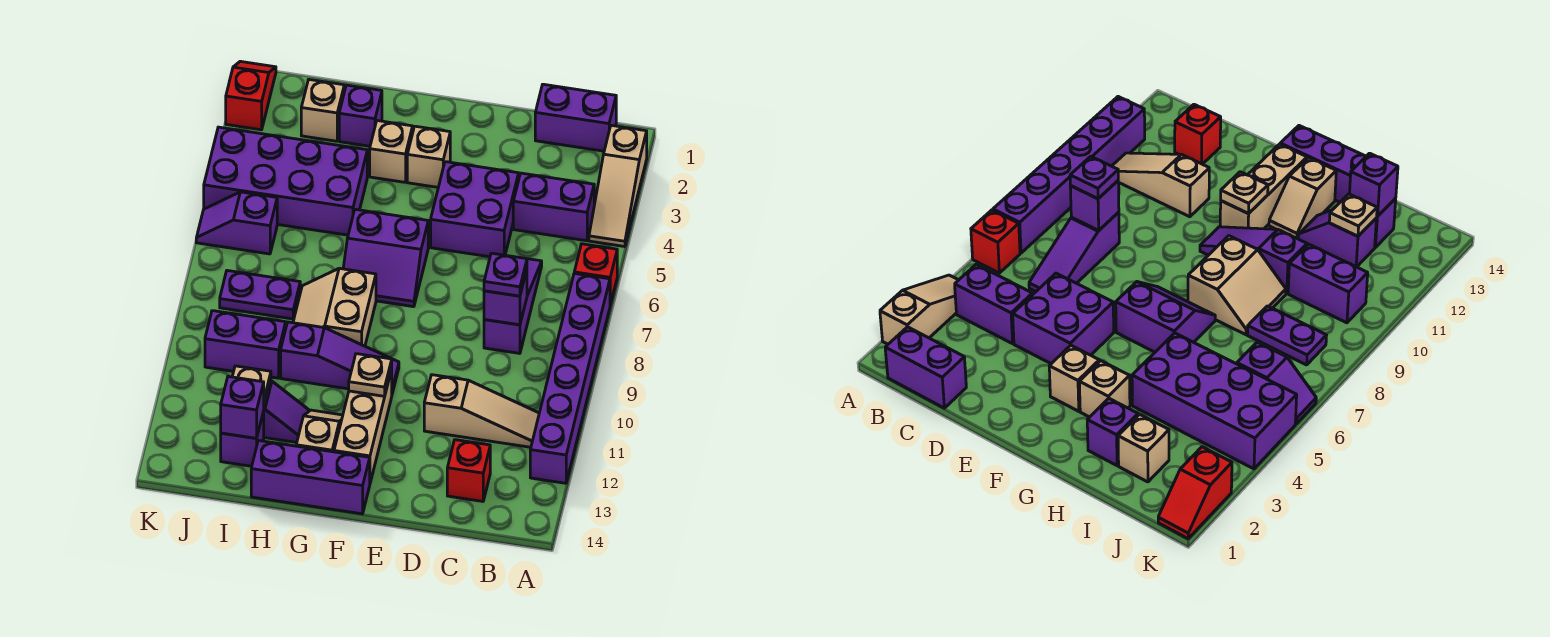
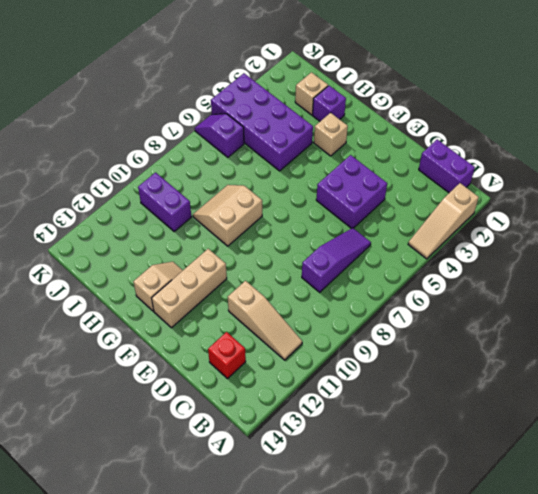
none -> red 1x1 brick [574,244,617,305]
none -> purple 1x6 brick [530,273,610,483]
none -> purple 1x2 brick [513,173,594,241]
none -> tan 1x1 brick [407,126,450,187]

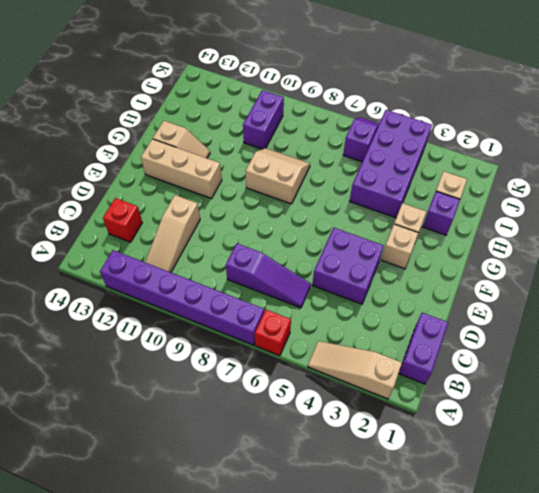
none -> purple 1x2 brick [513,173,594,241]
none -> purple 2x2 slope [343,209,428,307]
none -> purple 1x3 slope [281,322,399,394]
none -> purple 1x3 brick [251,440,370,514]

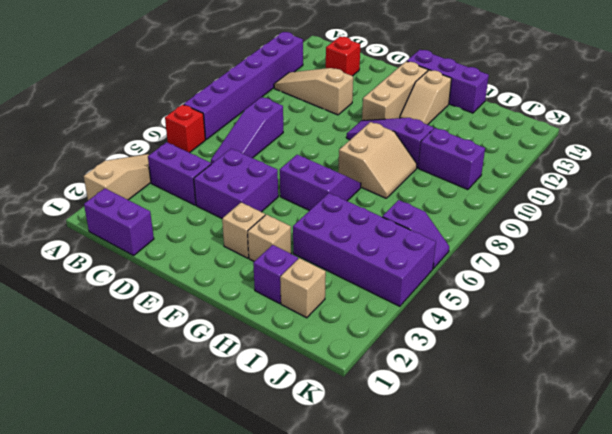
none -> purple 1x2 slope [263,381,309,442]
none -> purple 1x2 plate [220,271,300,319]
none -> purple 1x1 brick [221,412,264,466]
none -> red 1x2 slope [226,61,276,130]

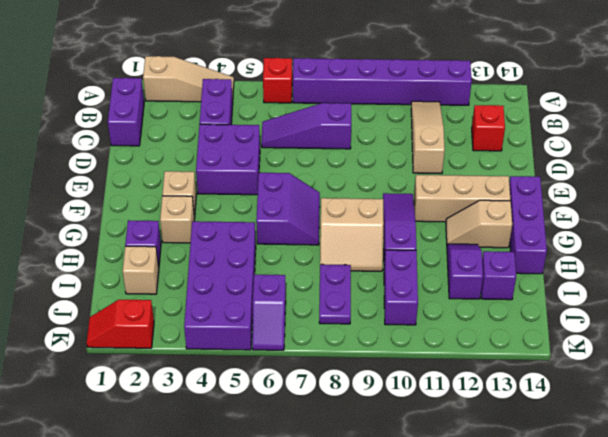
none -> purple 1x1 brick [484,270,527,325]
none -> tan 1x1 plate [349,354,392,396]
none -> tan 1x1 plate [232,366,271,407]
none -> purple 1x1 brick [221,376,264,438]

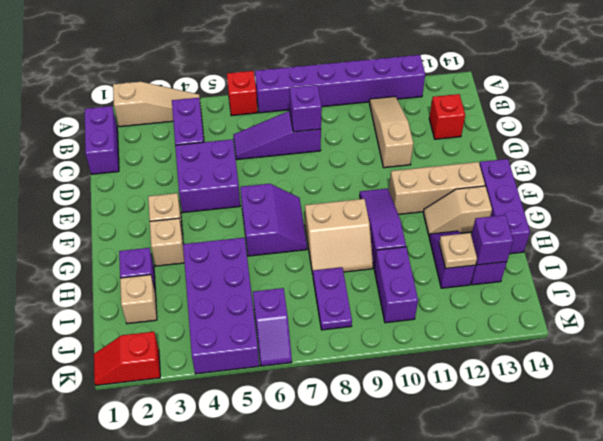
none -> tan 1x1 plate [349,354,392,396]
none -> purple 1x1 plate [484,253,527,296]

